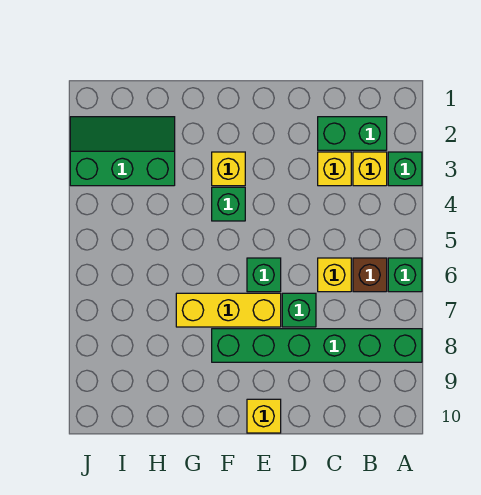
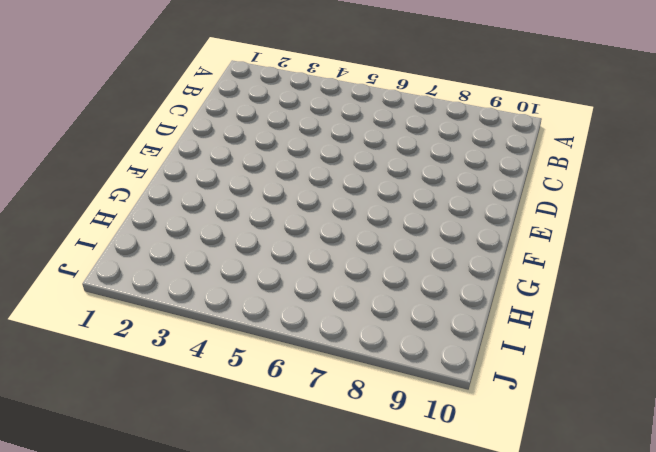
none -> green 1x1 brick [388,152,422,186]
none -> green 1x1 brick [388,258,422,292]
none -> green 1x6 brick [212,329,422,362]

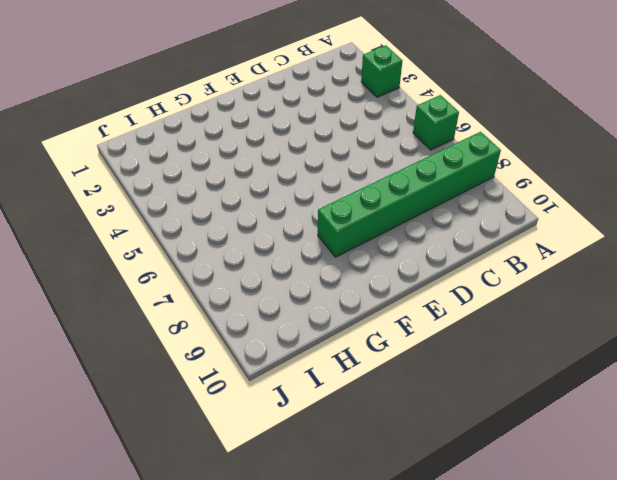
none -> green 1x2 brick [318,117,387,150]
none -> yellow 1x1 brick [353,152,387,186]
none -> brown 1x1 brick [353,258,387,292]

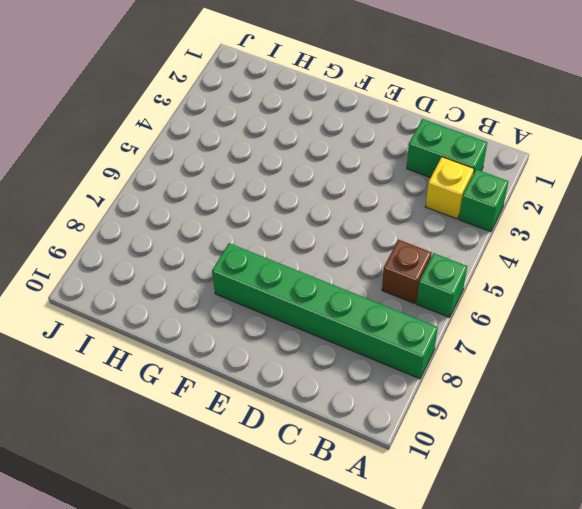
none -> yellow 1x1 brick [318,152,351,186]
none -> yellow 1x1 brick [318,258,351,292]
none -> green 1x1 brick [282,293,316,327]

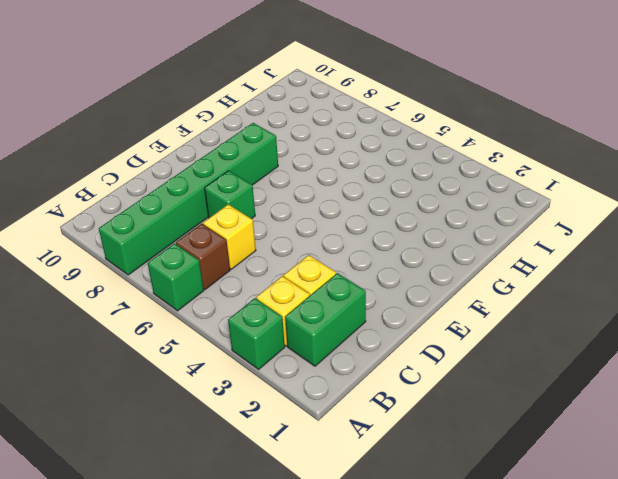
none -> green 1x1 brick [247,258,281,292]
none -> yellow 1x3 brick [176,293,281,327]
none -> yellow 1x1 brick [247,399,281,433]

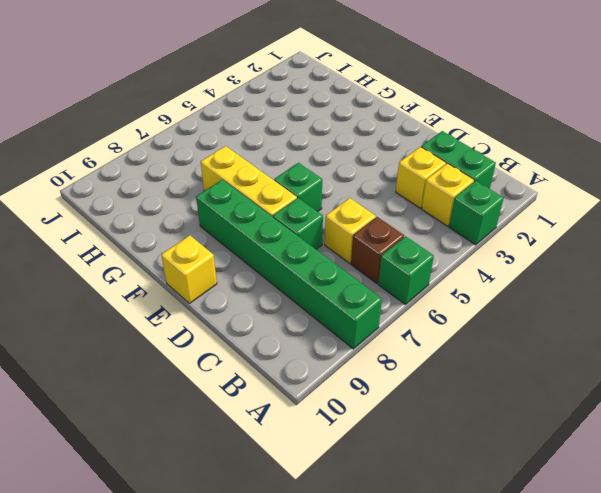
none -> yellow 1x1 brick [212,152,245,186]
none -> green 1x1 brick [212,187,245,221]
none -> green 2x3 slope [70,117,175,186]

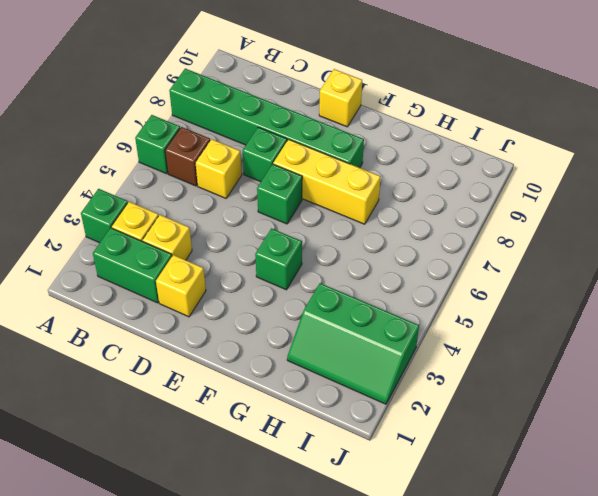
yellow 1x1 brick [156,255,206,317] -> yellow 1x1 brick moved to [212,152,245,186]

